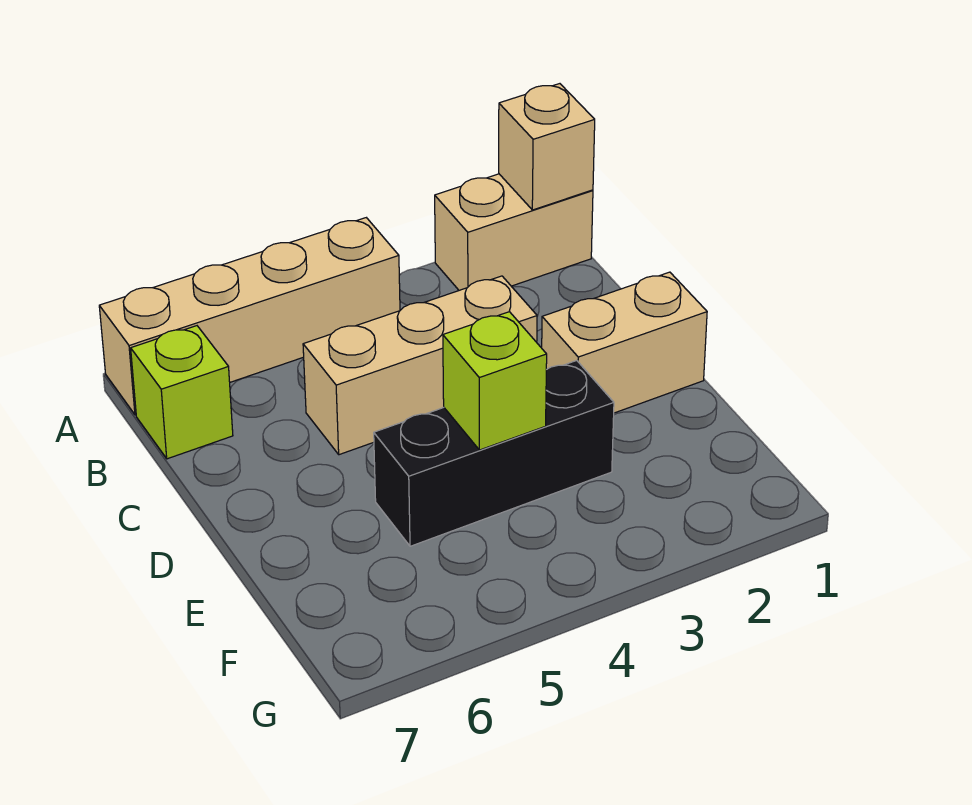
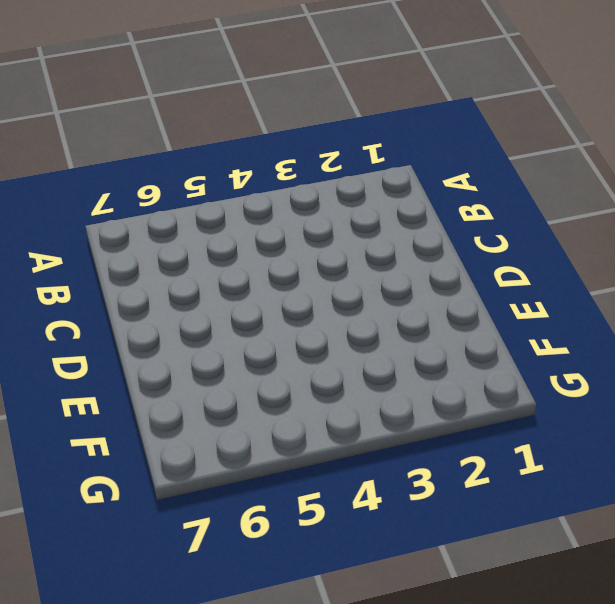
none -> tan 1x2 brick [435,174,593,290]
none -> tan 1x4 brick [99,218,400,415]

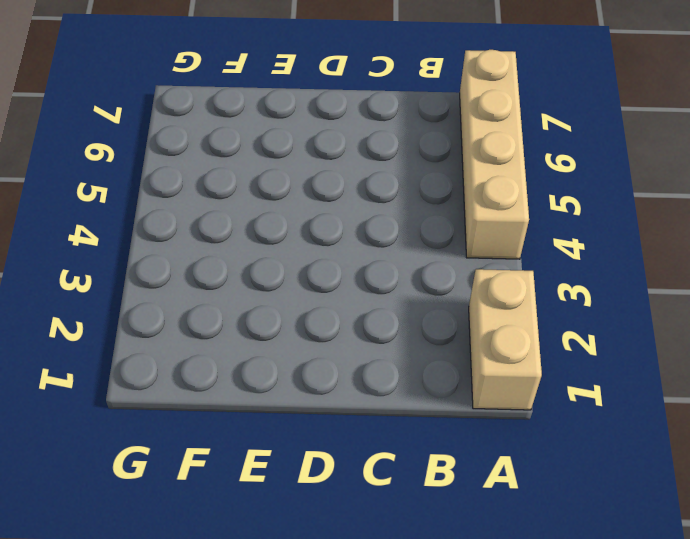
none -> lime 1x1 brick [131,326,233,459]
none -> tan 1x3 brick [303,276,537,455]

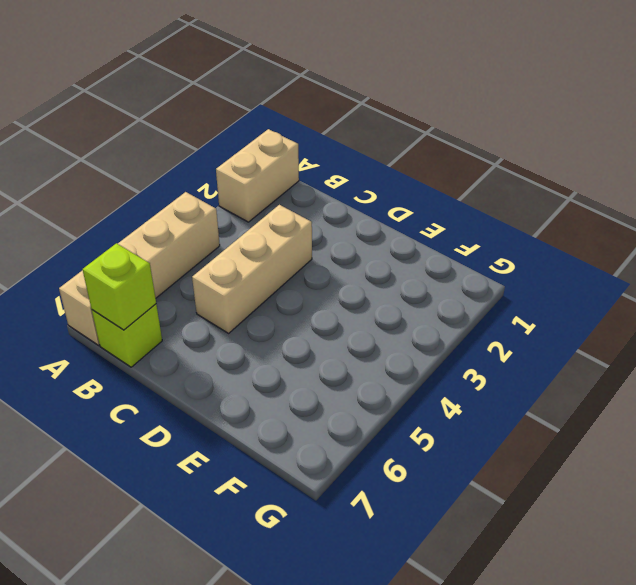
lime 1x1 brick [82,243,156,330] -> lime 1x1 brick moved to [443,312,547,450]
none -> tan 1x2 brick [542,272,707,413]
none -> black 1x3 brick [374,361,614,546]

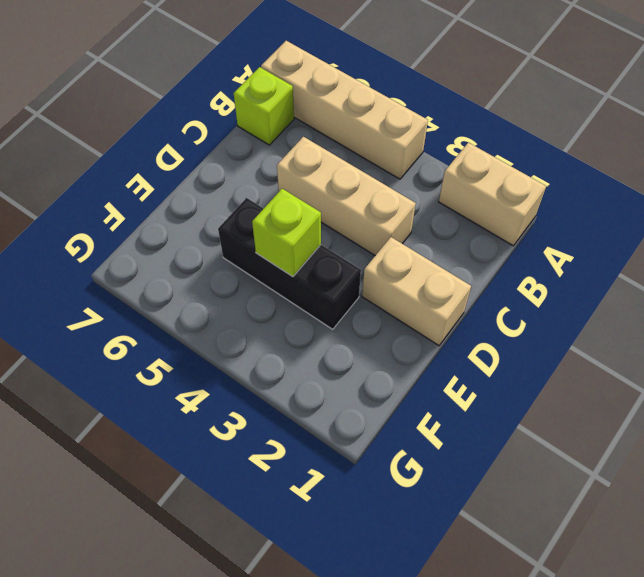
none -> tan 1x1 brick [499,84,595,210]

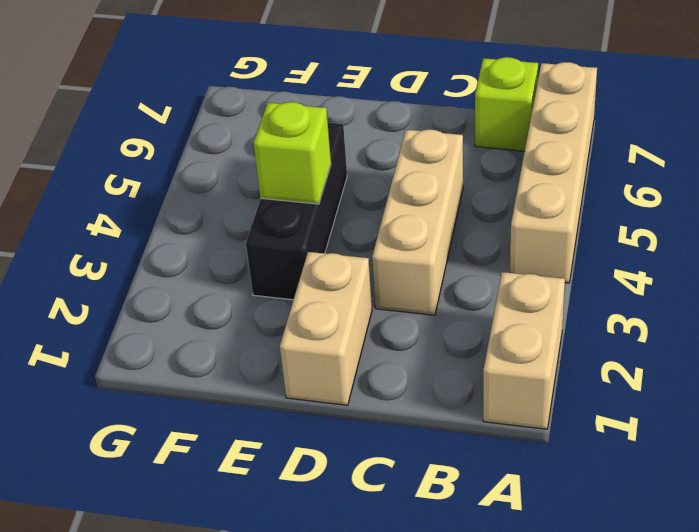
none -> tan 1x1 brick [499,84,595,210]

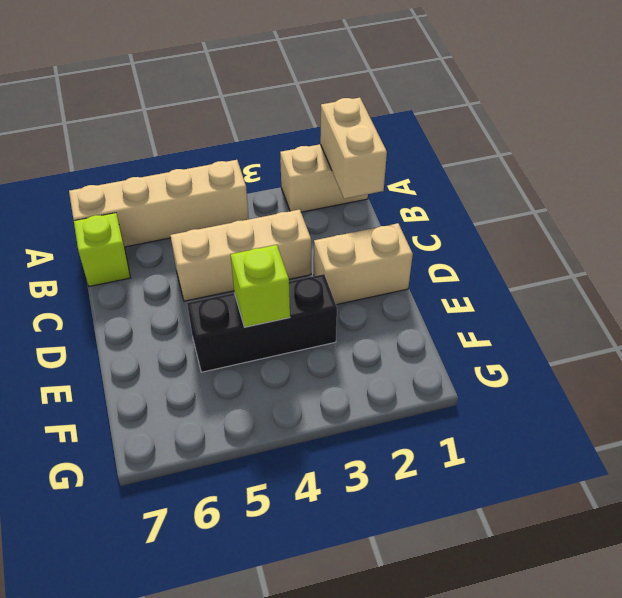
tan 1x2 brick [320,98,387,199] -> tan 1x1 brick [499,84,595,210]

